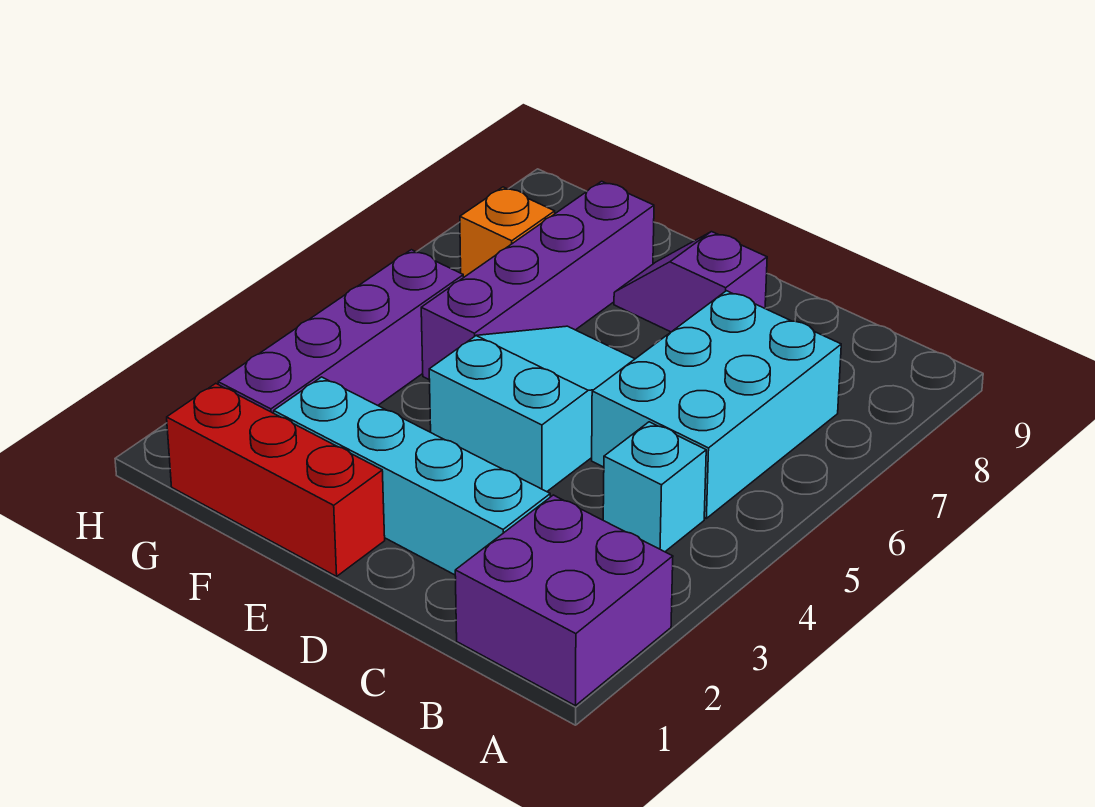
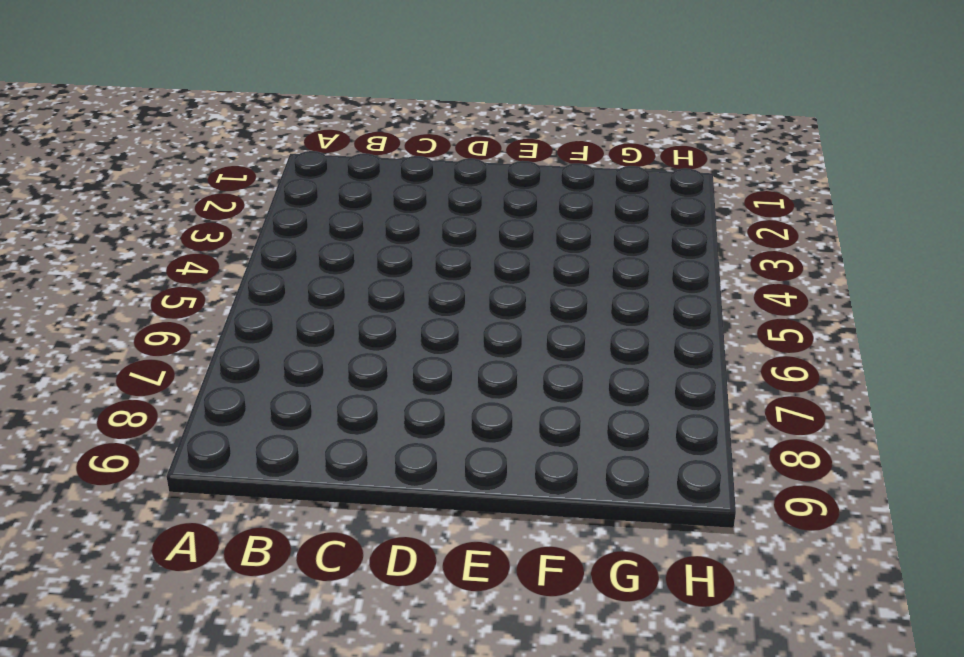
none -> purple 2x2 brick [455,495,673,706]
none -> cyan 1x1 brick [603,422,706,552]

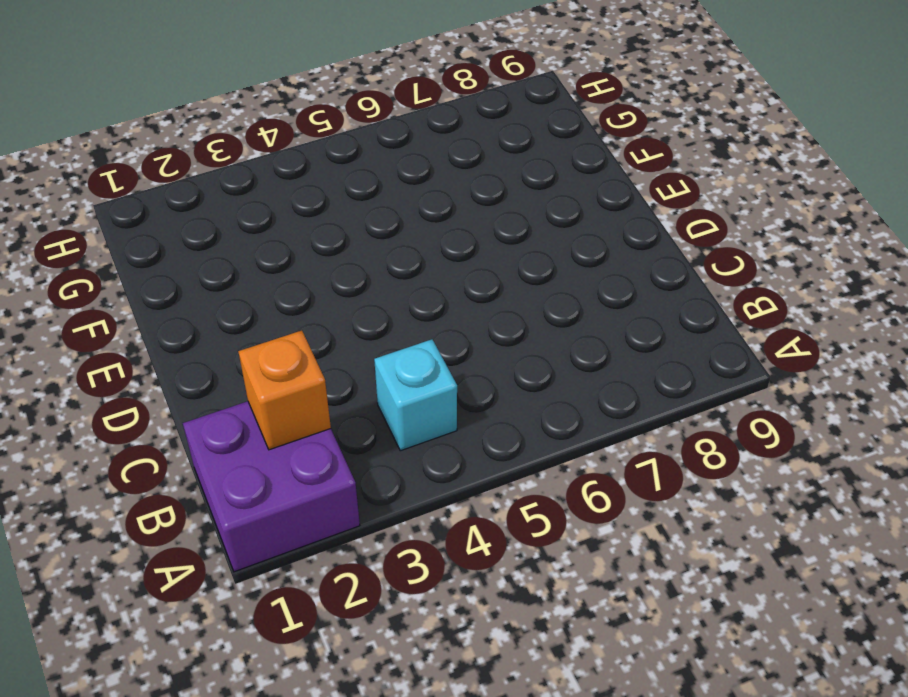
orange 1x1 brick [238,331,331,450] -> orange 1x1 brick moved to [460,187,555,277]
none -> cyan 2x3 brick [592,291,841,518]
none -> cyan 1x4 brick [274,377,550,575]

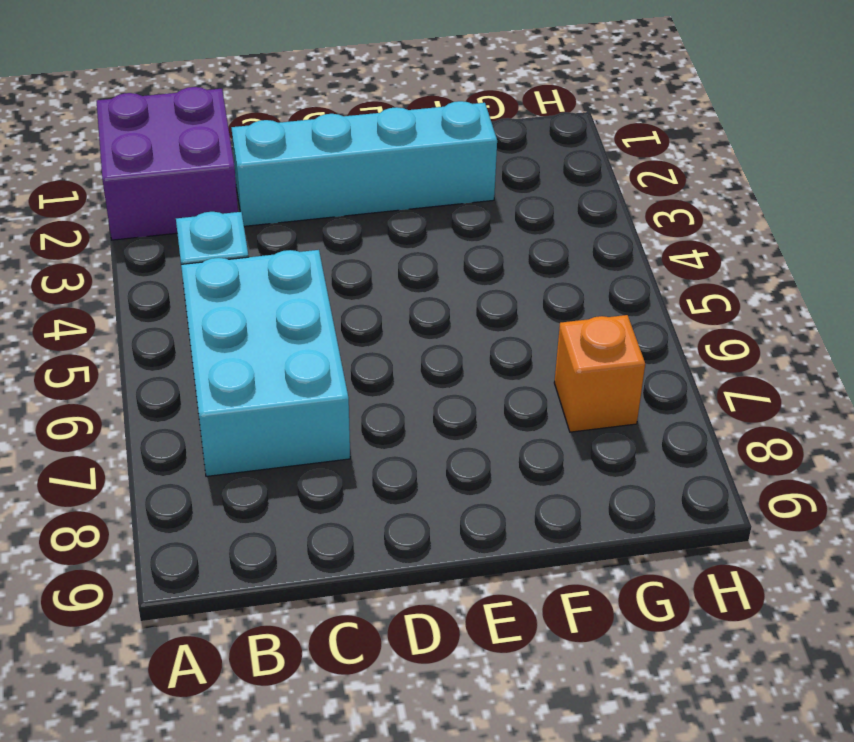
none -> cyan 2x3 slope [429,326,634,492]
none -> purple 1x2 slope [614,232,767,332]

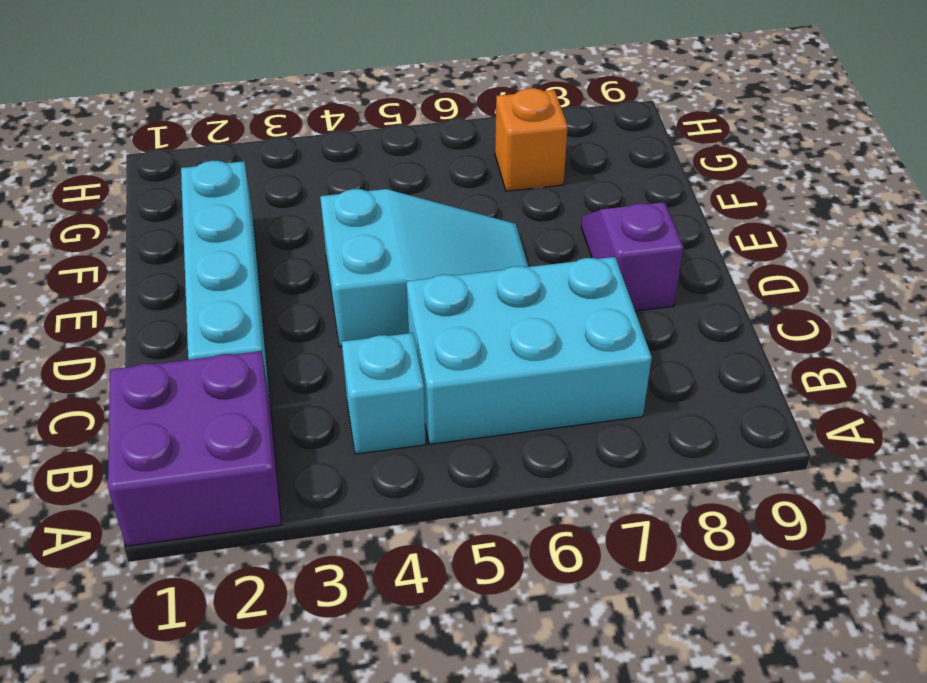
none -> red 1x3 brick [167,383,385,576]
none -> purple 1x4 brick [421,181,654,380]

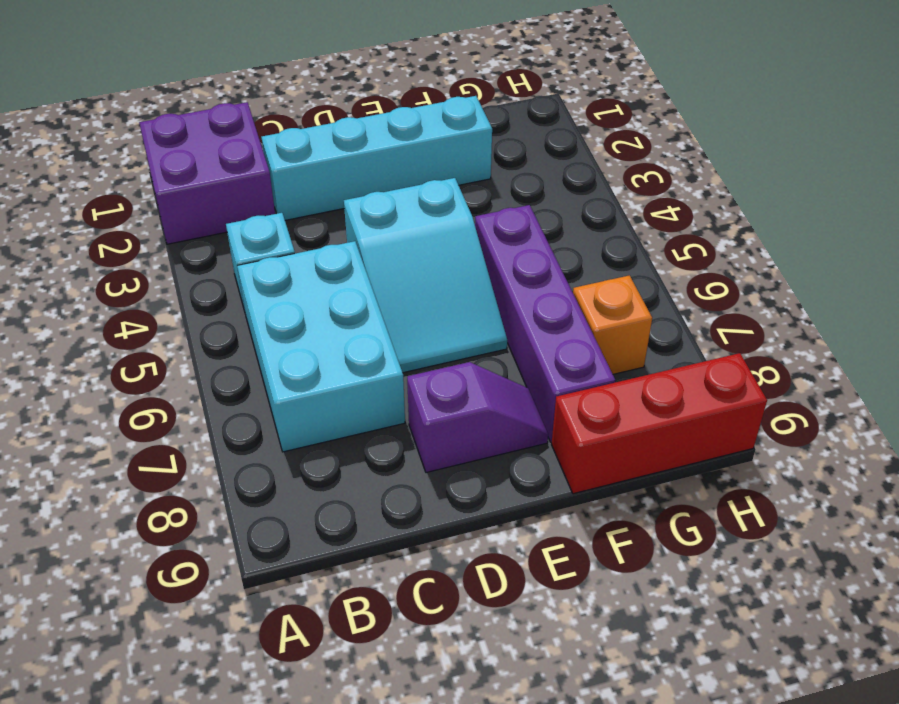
red 1x3 brick [552,353,767,494] -> red 1x3 brick moved to [167,383,385,576]
none -> purple 1x4 brick [218,250,464,413]

